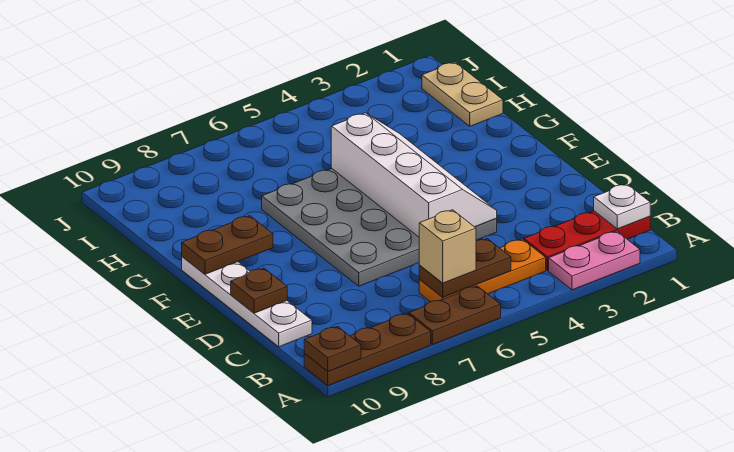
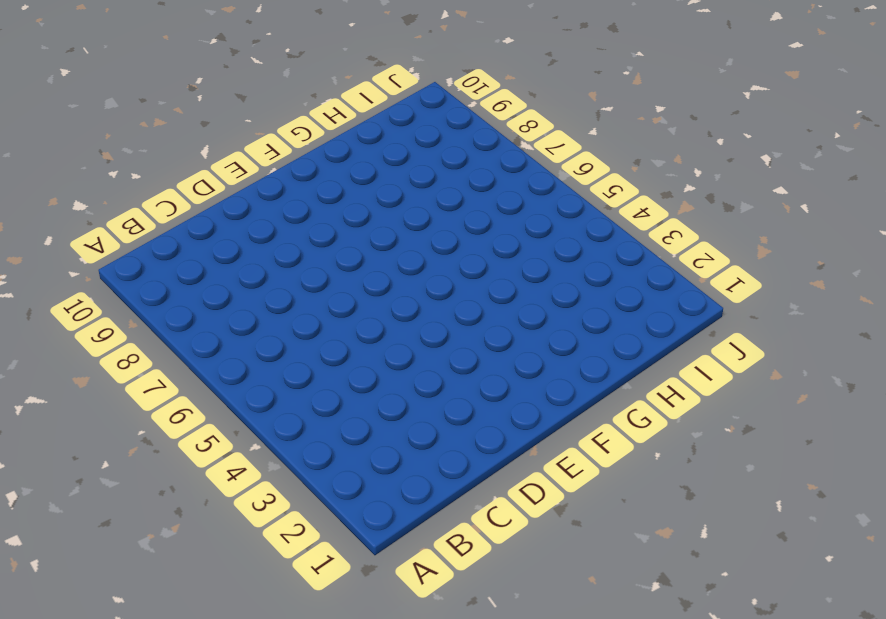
none -> pink 1x2 plate [549,231,640,290]
none -> brown 1x2 plate [409,286,501,345]
none -> brown 1x3 plate [304,313,431,386]

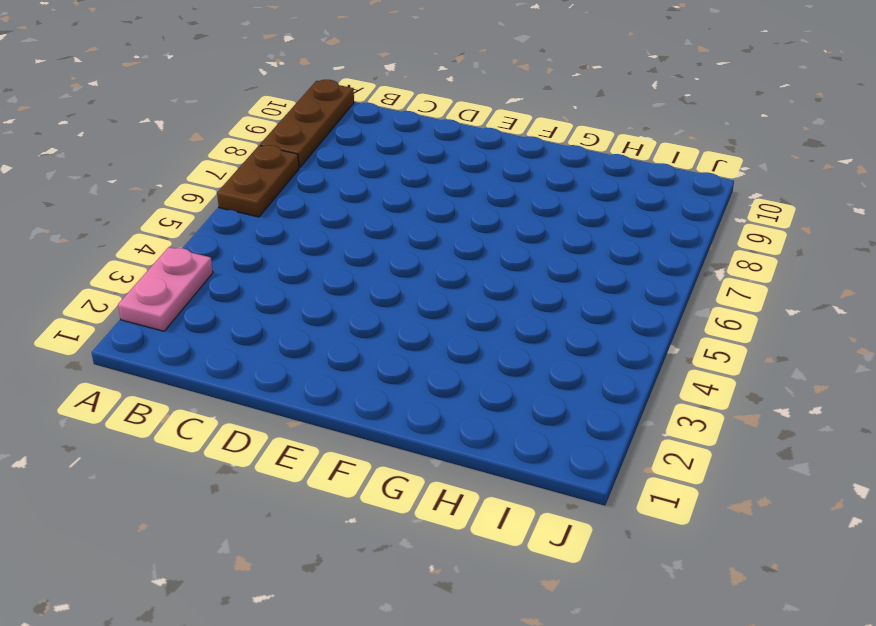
none -> red 1x3 plate [524,211,650,270]
none -> orange 1x3 plate [419,239,546,302]
none -> white 1x4 plate [182,257,312,347]

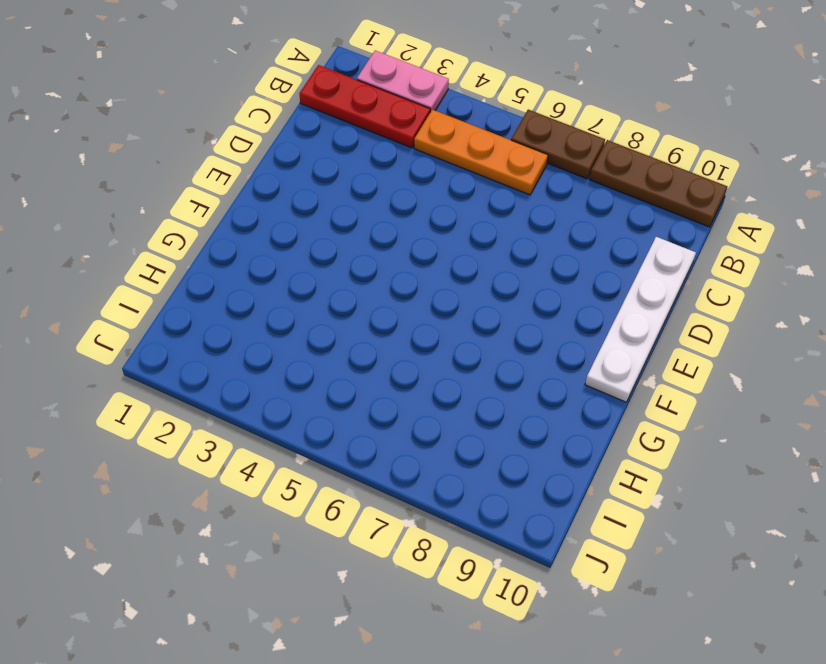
none -> grey 4x4 plate [262,169,497,286]
none -> tan 1x2 plate [422,62,503,126]
none -> brown 1x1 plate [304,327,361,372]

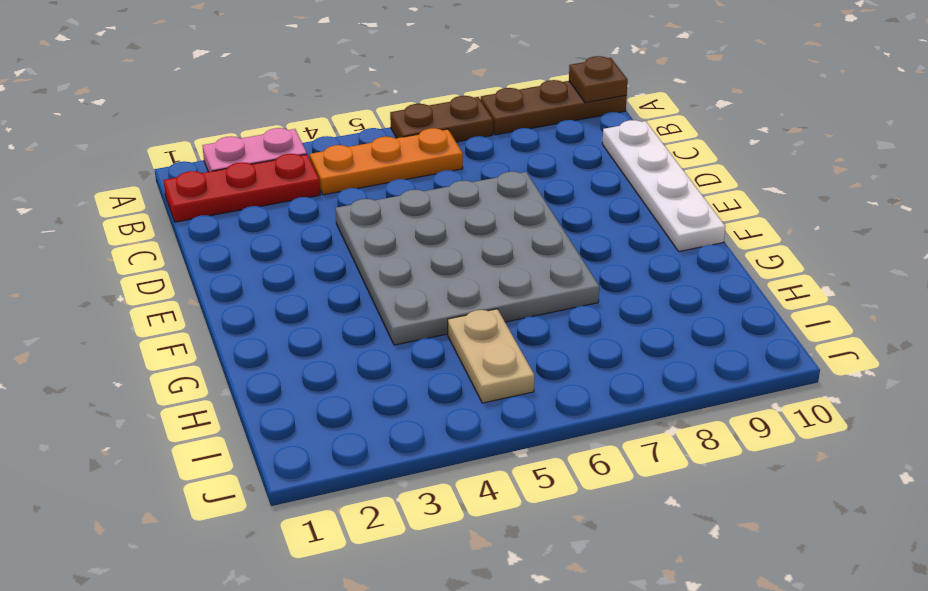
tan 1x2 plate [448,309,534,403] -> tan 1x2 plate moved to [422,62,503,126]
none -> white 1x1 plate [594,184,650,229]
none -> brown 1x2 plate [419,239,511,297]
none -> white 2x4 slope [331,113,497,237]

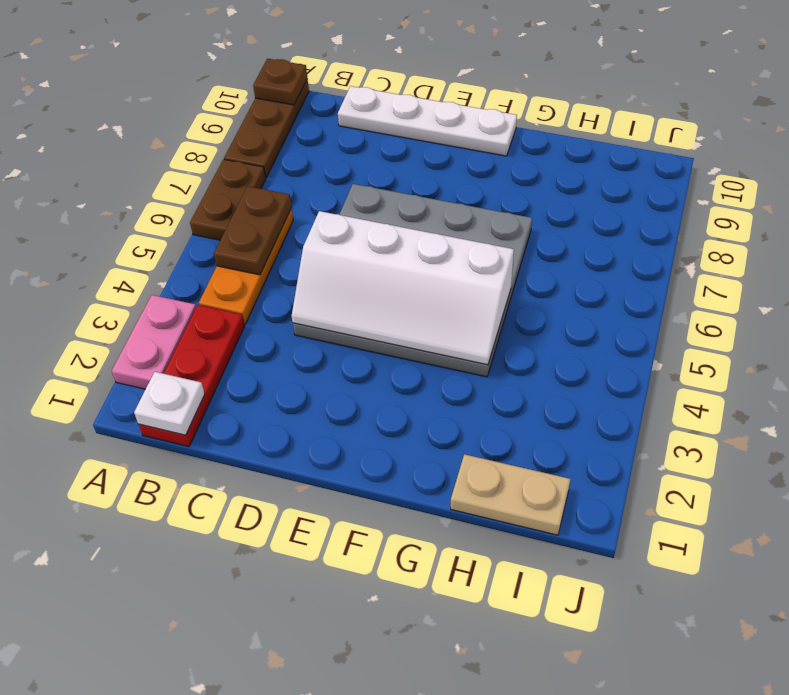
none -> brown 1x1 plate [231,268,287,313]
none -> brown 1x2 plate [182,216,273,274]
none -> tan 1x1 brick [419,210,476,283]

